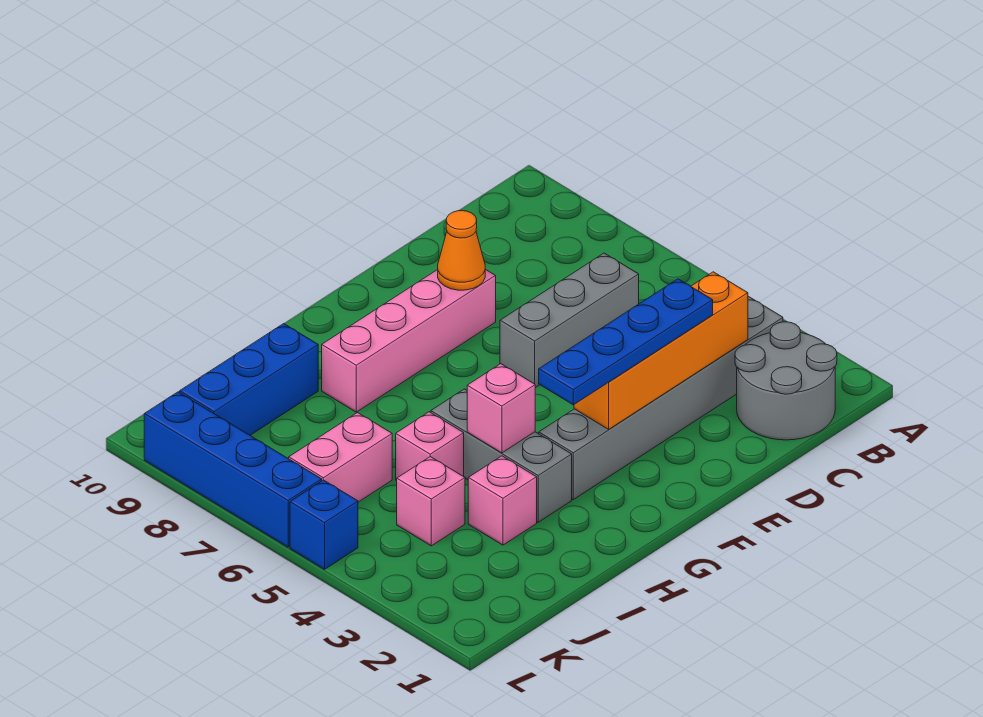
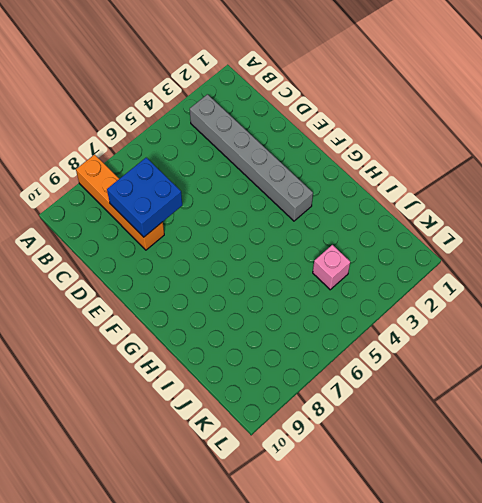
orange 1x4 brick [76,155,164,250] -> orange 1x4 brick moved to [574,272,748,429]
blue 2x2 brick [107,158,182,237] -> none
none -> grey 2x2 round brick [735,322,837,440]
none -> grey 1x3 brick [500,253,639,388]
none -> pink 1x4 brick [322,269,496,412]

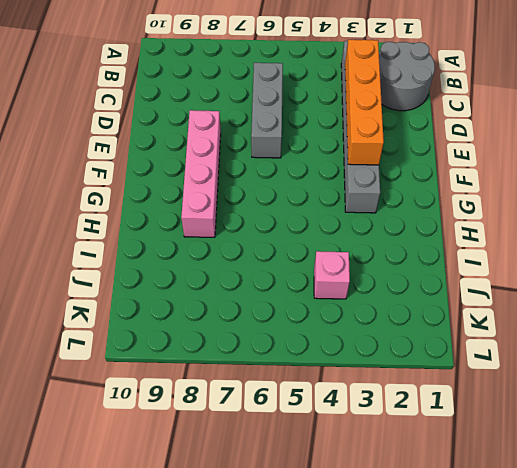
none -> grey 1x3 brick [431,389,572,522]
none -> pink 1x1 brick [468,456,537,545]
none -> pink 1x1 brick [396,412,464,481]

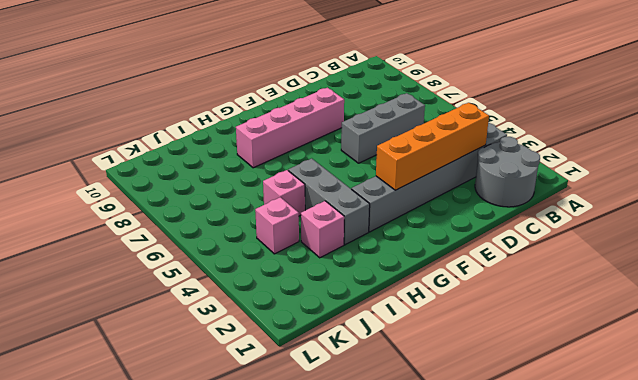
none -> blue 1x3 brick [180,324,318,435]
none -> pink 1x2 brick [289,413,392,502]
none -> blue 1x1 brick [290,480,358,569]

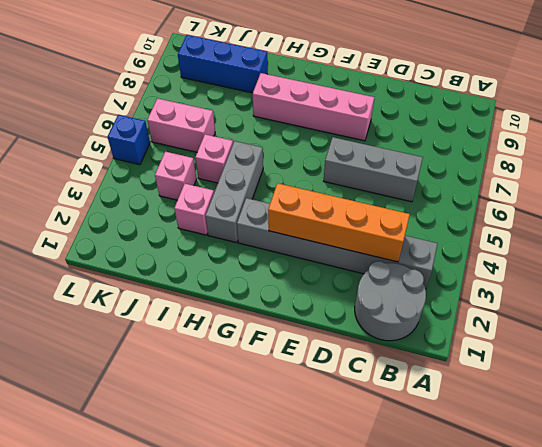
none -> blue 1x4 brick [144,392,322,547]
none -> orange 1x1 cone [438,211,485,290]
none -> pink 1x1 brick [467,364,535,453]

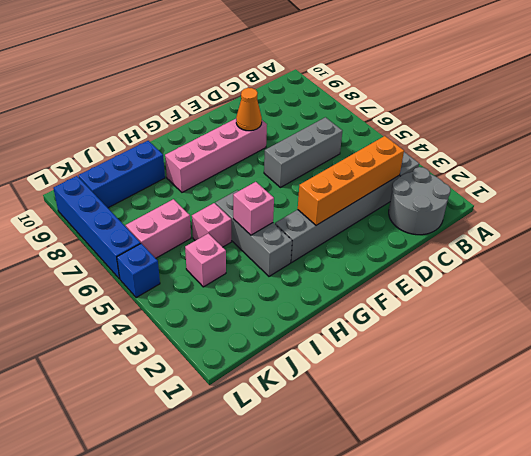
none -> pink 1x1 brick [468,456,537,545]
none -> blue 1x4 plate [539,279,713,405]

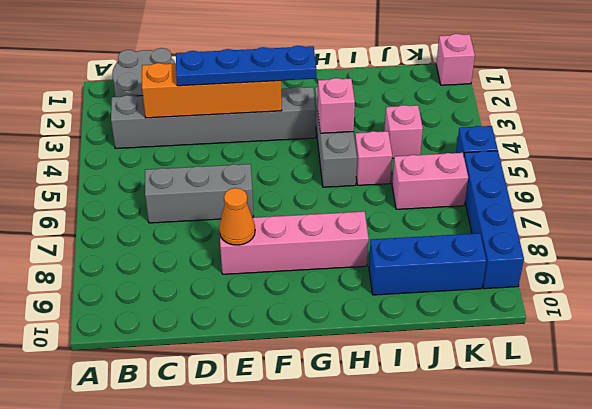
pink 1x1 brick [436,34,475,85] -> pink 1x1 brick moved to [468,456,537,545]

